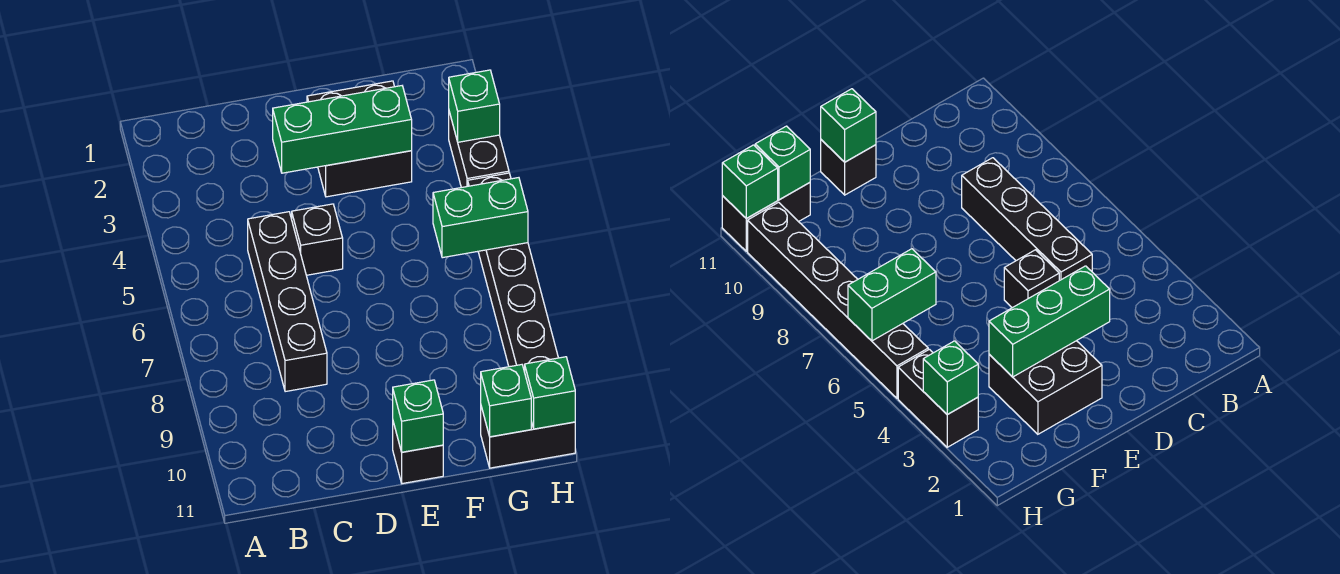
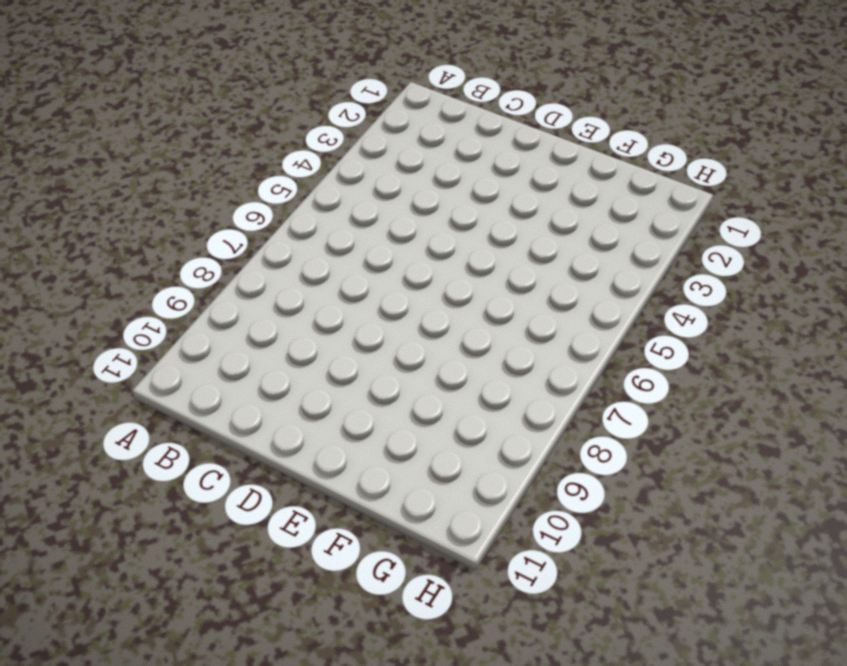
none -> black 1x4 brick [248,212,327,392]
none -> black 1x1 brick [292,204,343,275]
none -> black 2x2 brick [307,81,412,197]

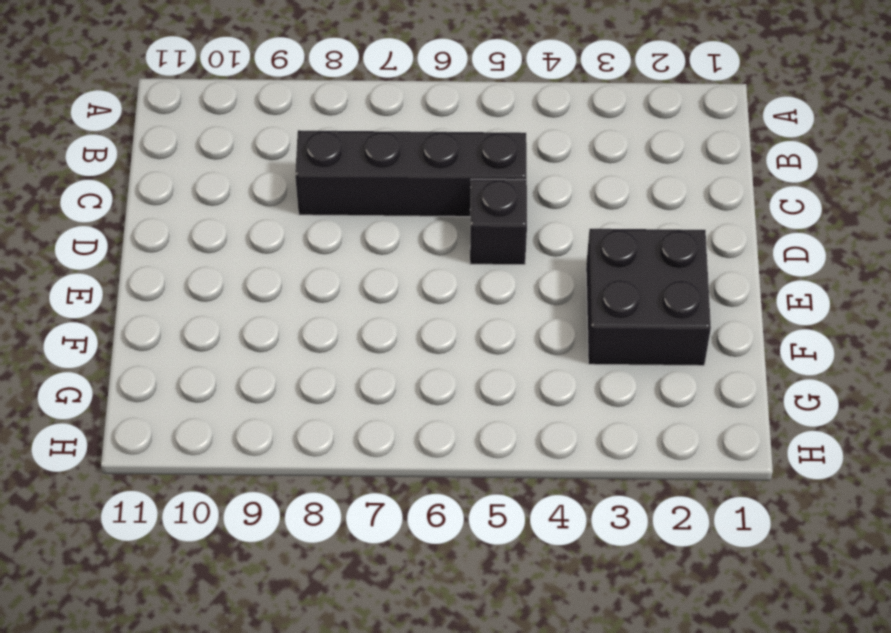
none -> black 1x1 brick [393,422,443,484]
none -> black 1x2 brick [481,407,575,468]
none -> black 1x2 brick [449,112,509,187]

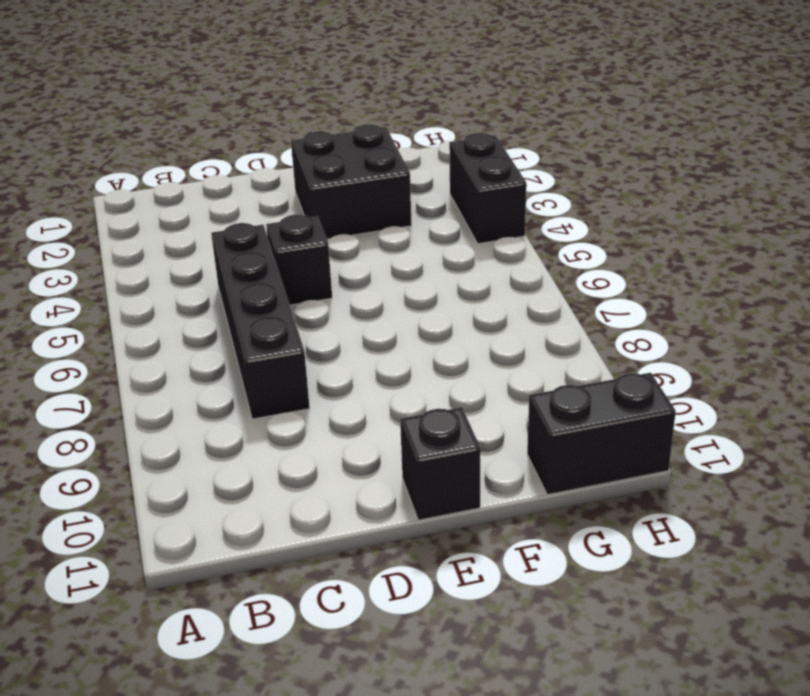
none -> black 1x6 brick [468,173,558,372]
none -> green 1x3 brick [273,86,412,173]
none -> green 1x1 brick [393,380,443,452]

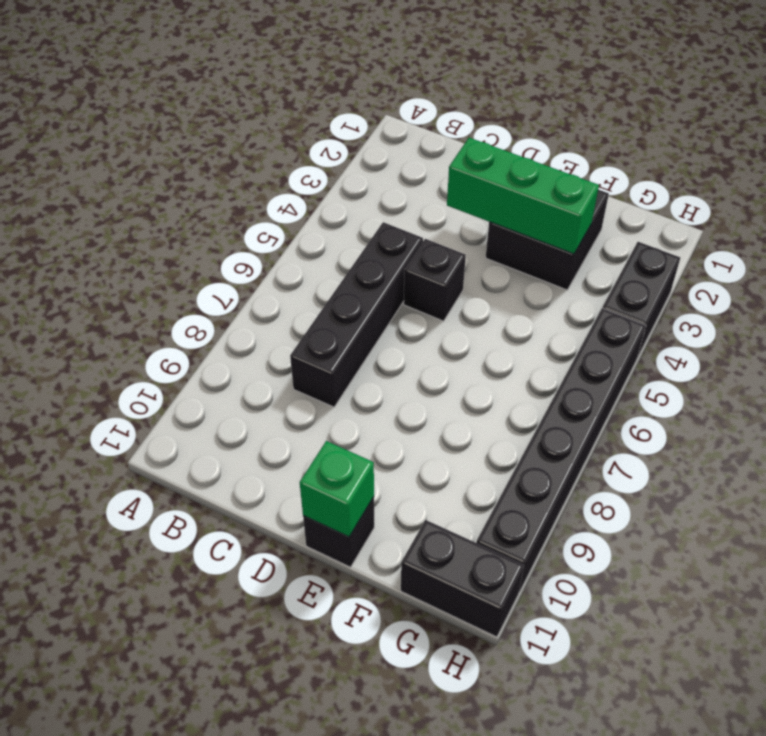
none -> green 1x2 brick [433,178,528,258]
none -> green 1x1 brick [481,365,531,437]
none -> green 1x1 brick [449,70,500,142]

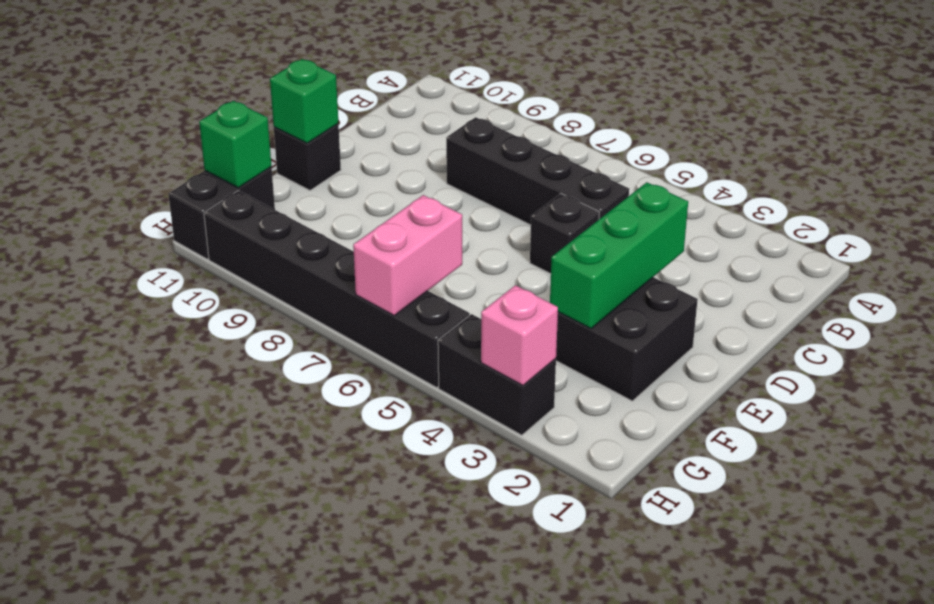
pink 1x2 brick [353,195,462,315] -> green 1x2 brick [433,178,528,258]
pink 1x1 brick [481,285,558,386] -> green 1x1 brick [449,70,500,142]
none -> green 1x1 brick [525,357,575,429]

